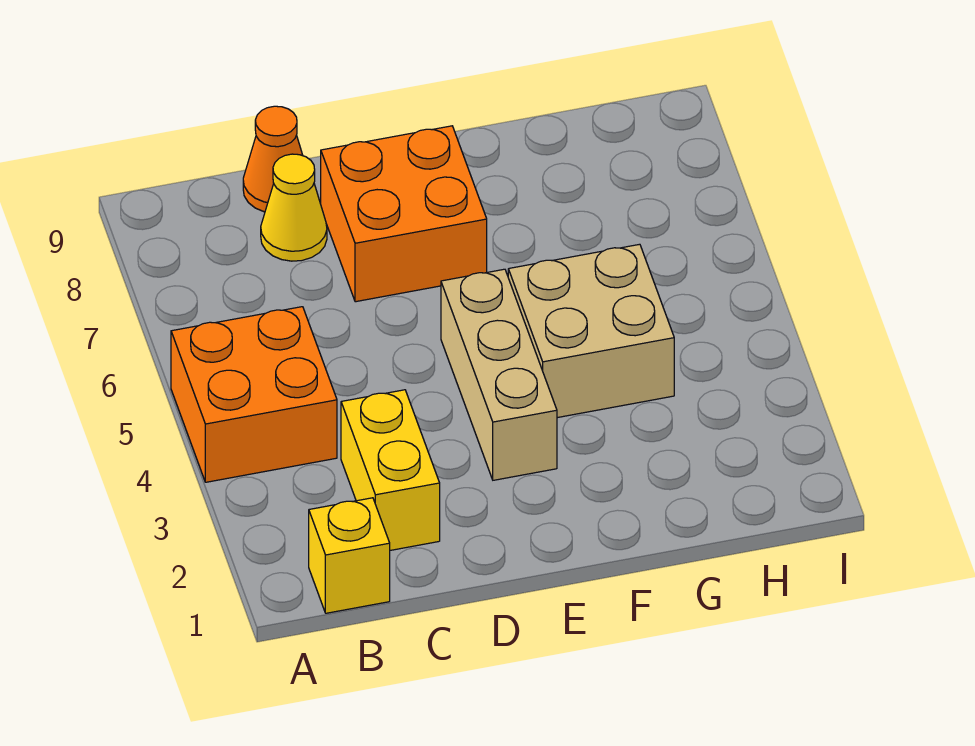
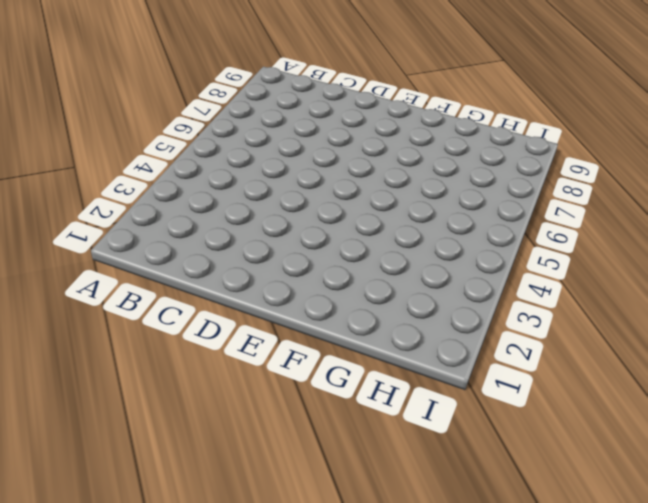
none -> orange 2x2 brick [171,307,337,482]
none -> yellow 1x1 brick [309,498,390,613]

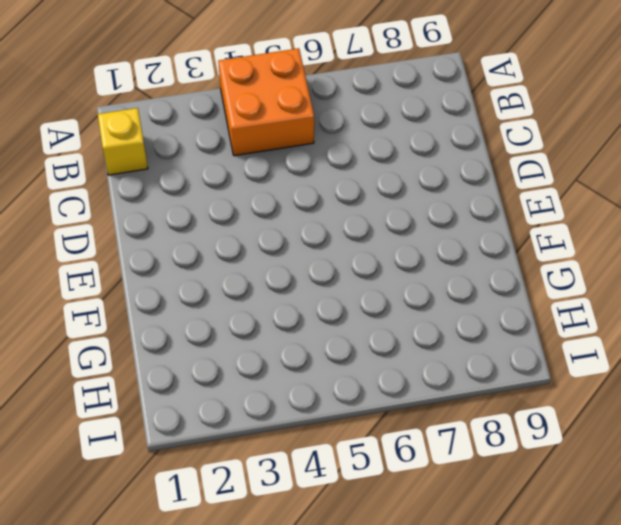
none -> yellow 1x2 brick [341,390,440,550]
none -> yellow 1x1 cone [261,154,327,261]

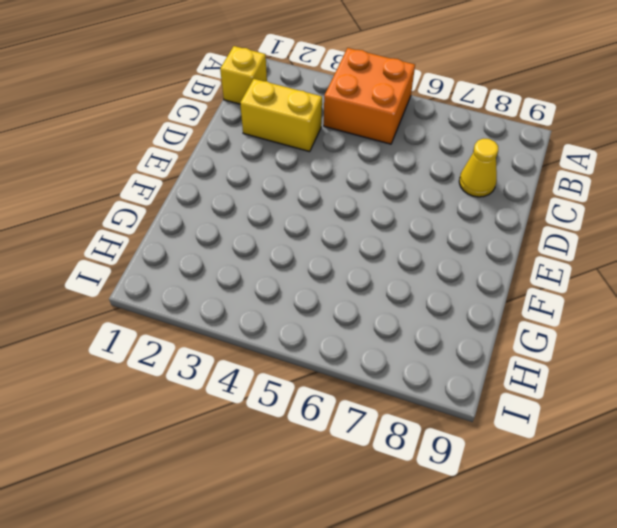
none -> orange 1x1 cone [243,106,303,212]
none -> orange 2x2 brick [321,126,487,302]

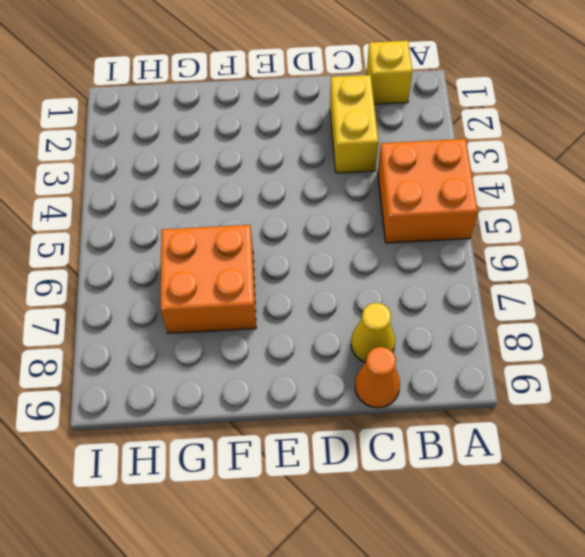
orange 2x2 brick [161,225,256,333] -> orange 2x2 brick moved to [321,126,487,302]
none -> tan 1x3 brick [441,269,557,480]
none -> tan 2x2 brick [508,244,674,418]

